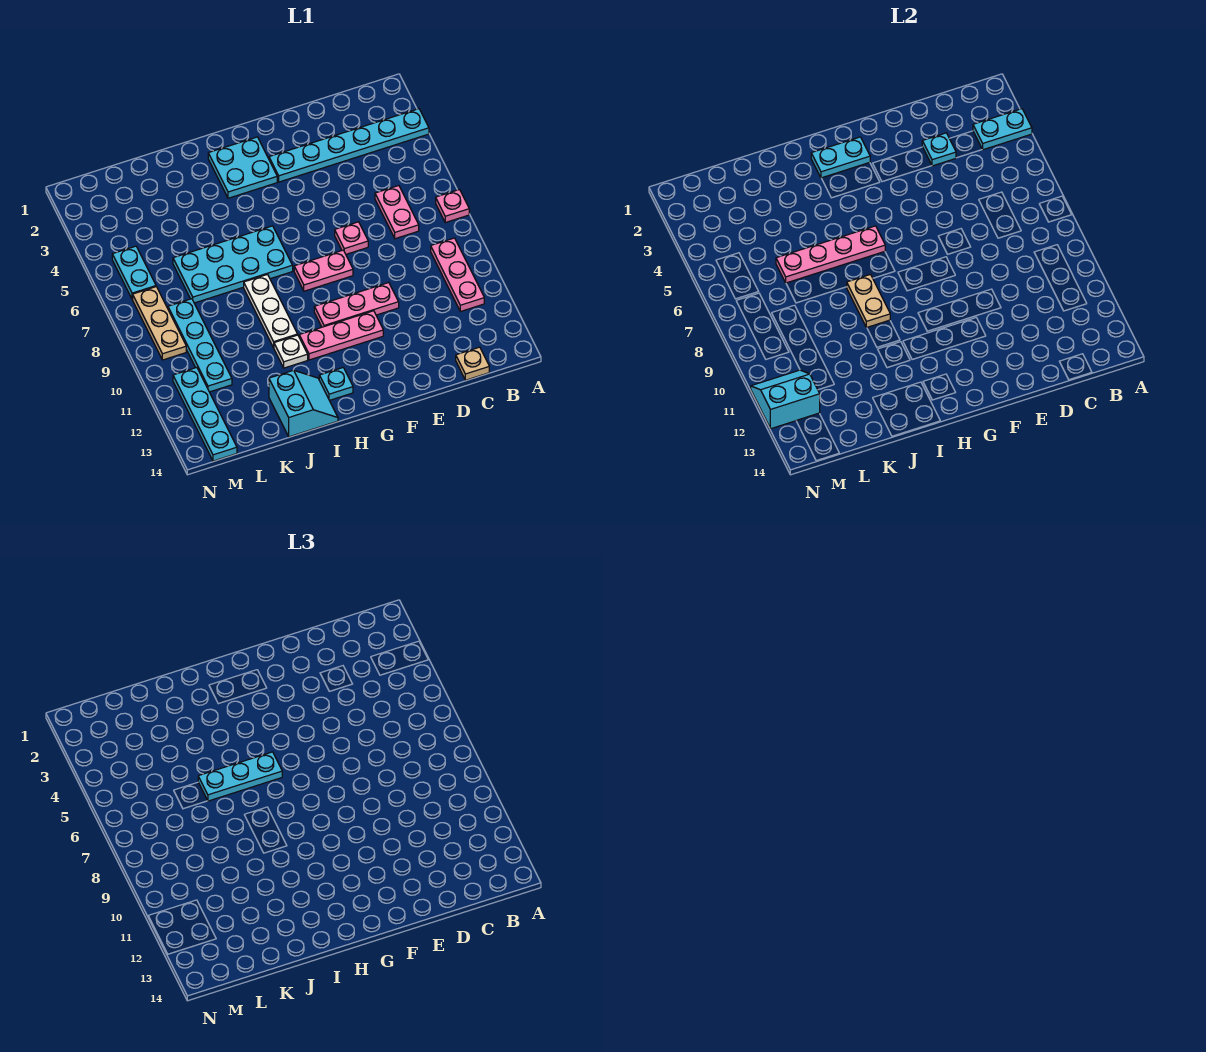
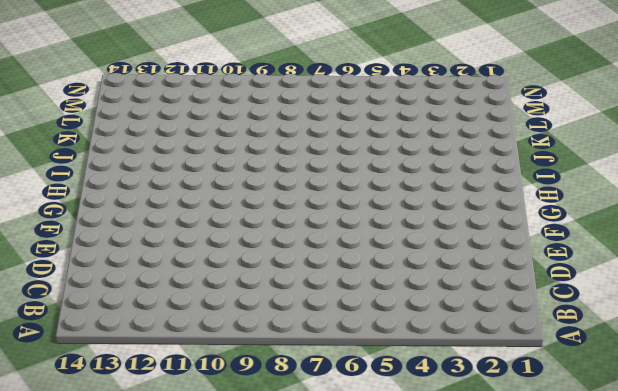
none -> cyan 1x6 plate [269,109,429,182]
none -> pink 1x1 plate [436,190,469,223]
none -> pink 1x3 plate [431,238,484,312]

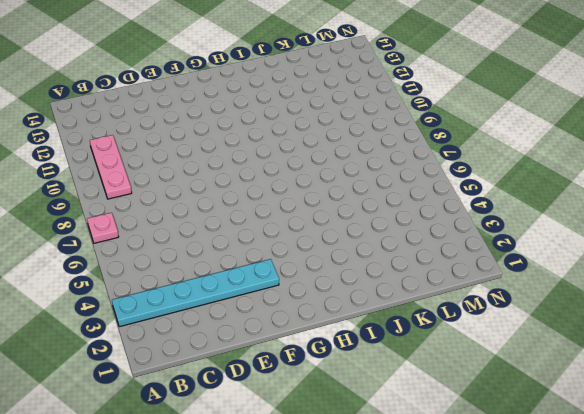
none -> pink 1x2 plate [375,186,419,239]
none -> tan 1x1 plate [456,347,489,380]
none -> pink 1x1 plate [335,222,368,254]

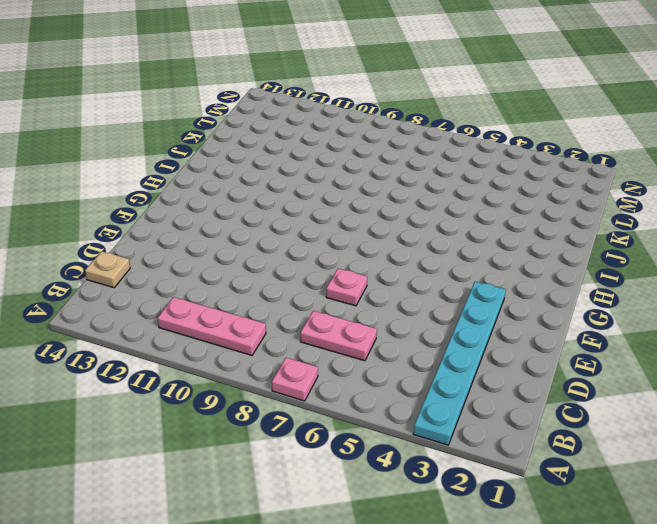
none -> pink 1x3 plate [314,283,399,327]
none -> pink 1x2 plate [294,250,353,291]
none -> pink 1x3 plate [299,311,383,360]

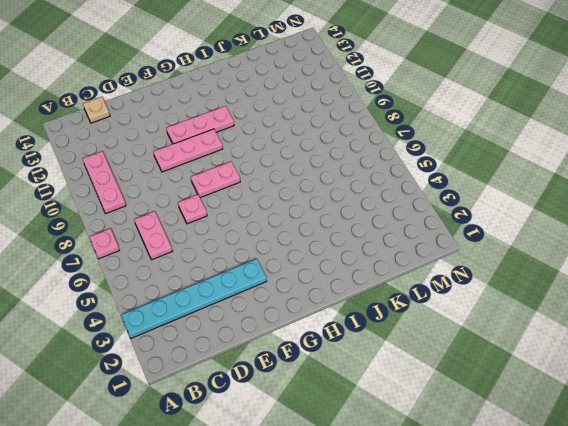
none -> cyan 2x2 plate [208,137,277,198]
none -> cyan 2x4 plate [173,226,293,303]
none -> cyan 1x1 plate [319,368,353,400]

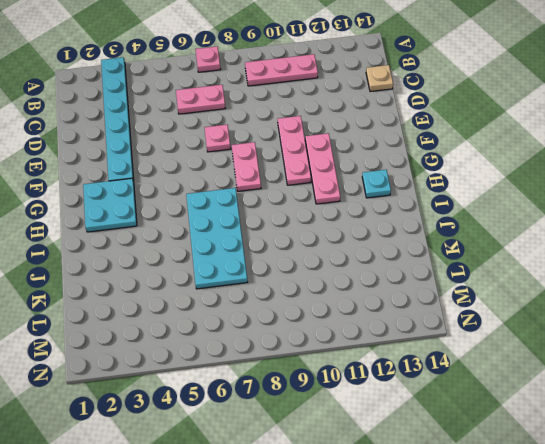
none -> white 1x3 plate [244,275,298,348]
none -> white 1x1 plate [274,335,308,368]
none -> cyan 2x2 slope [269,370,338,437]

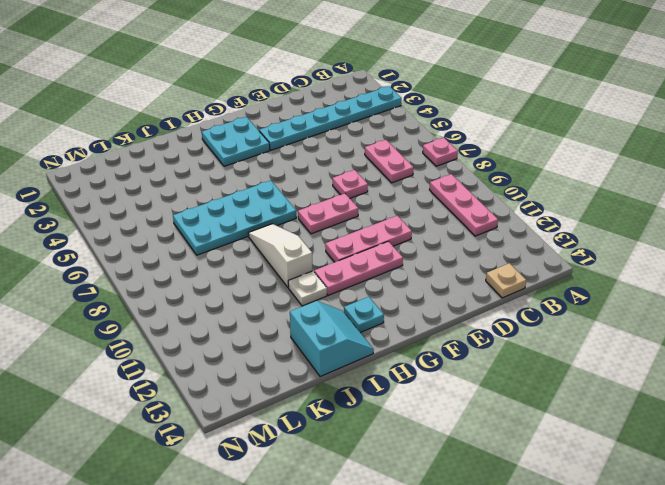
white 1x3 slope [248,224,312,288] -> white 1x3 plate [244,275,298,348]
none -> cyan 1x4 plate [168,299,232,392]
none -> cyan 1x2 plate [112,246,156,299]
none -> tan 1x3 plate [133,287,186,360]

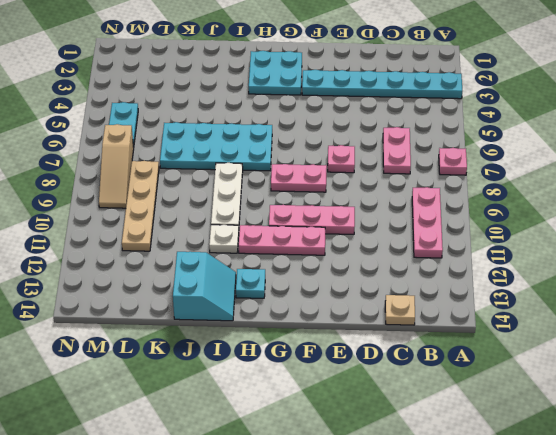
tan 1x4 plate [122,161,159,251] -> cyan 1x4 plate [168,299,232,392]
tan 1x3 slope [99,124,134,208] -> tan 1x3 plate [133,287,186,360]
none -> cyan 1x4 plate [173,368,237,461]
none -> cyan 1x2 plate [973,109,1032,150]
none -> cyan 1x1 plate [922,133,956,166]

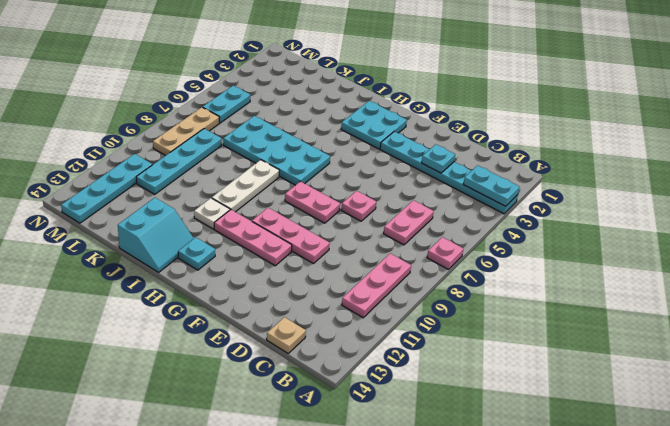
none -> cyan 1x2 plate [811,137,870,178]
none -> pink 1x4 plate [776,226,885,283]
none -> tan 1x2 plate [847,275,890,328]

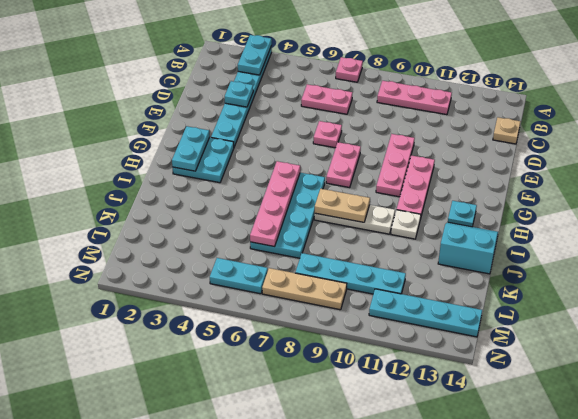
none -> cyan 2x2 slope [751,370,820,429]
none -> cyan 1x3 plate [198,752,282,801]

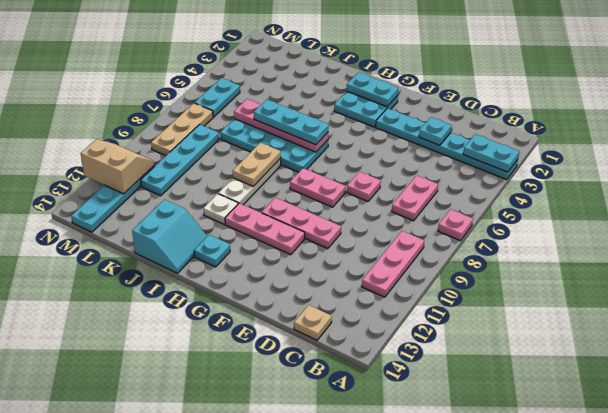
tan 2x2 slope [81,139,154,194] -> cyan 2x2 slope [751,370,820,429]

